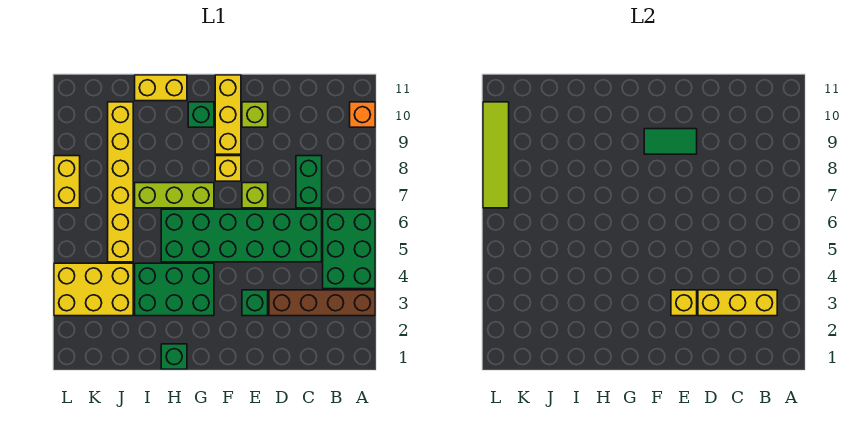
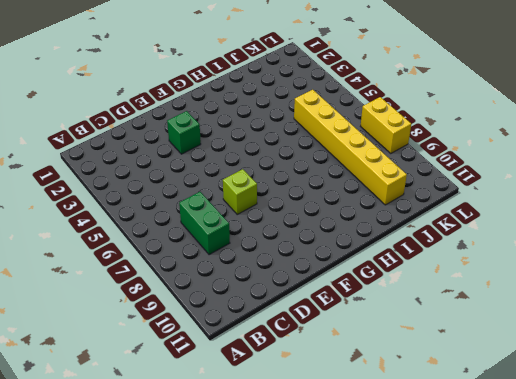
none -> brown 1x4 brick [269,290,375,316]
none -> green 2x3 brick [323,209,375,289]
none -> orange 1x1 brick [350,102,375,127]

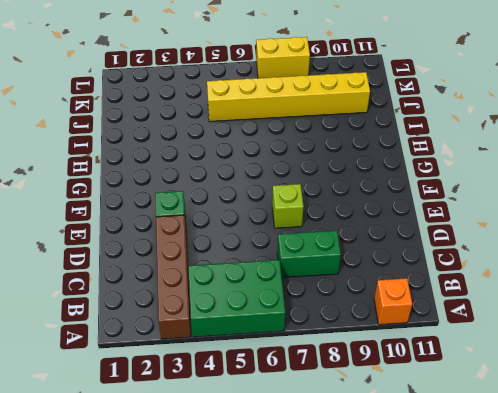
none -> green 2x6 brick [161,209,322,262]
none -> lime 1x1 brick [242,102,268,127]
none -> yellow 1x1 brick [215,156,241,181]

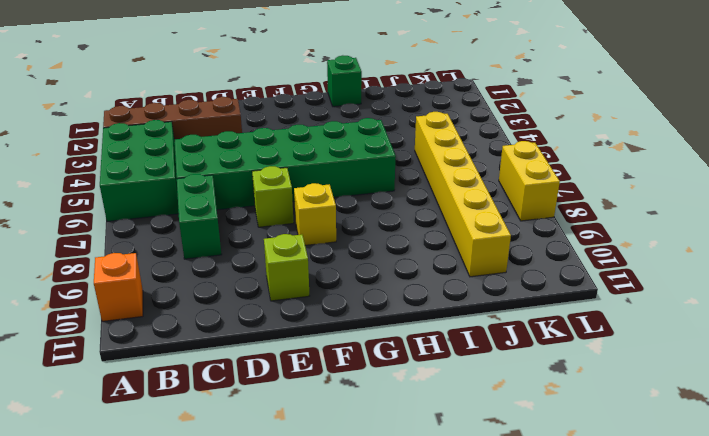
none -> green 1x1 brick [242,290,268,316]
none -> yellow 1x3 brick [215,75,241,154]
none -> green 2x3 brick [135,263,214,316]

